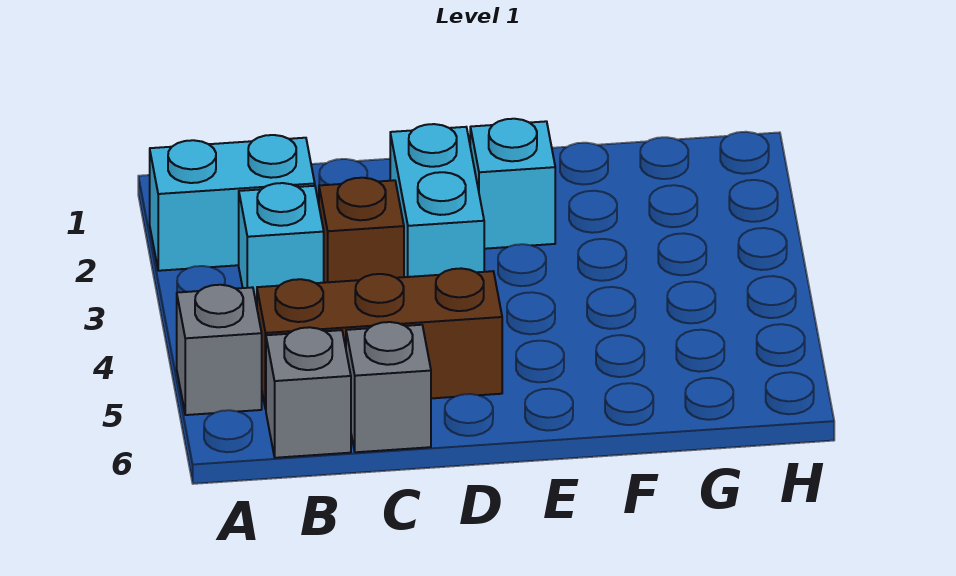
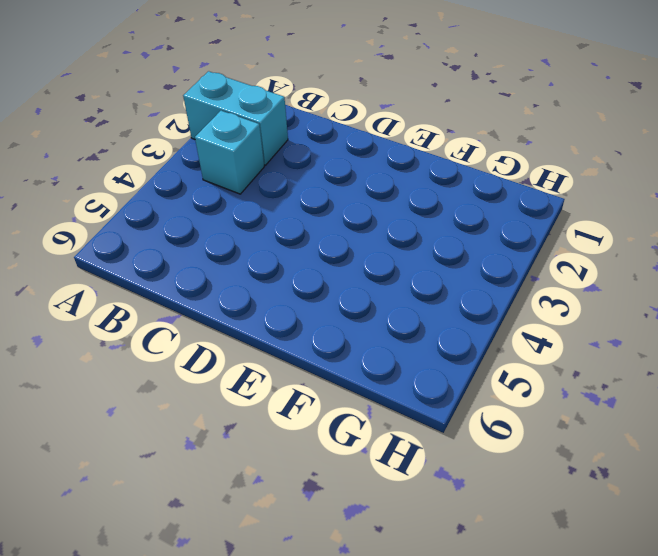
none -> grey 1x1 brick [177,285,262,415]
none -> brown 1x3 brick [257,268,502,409]

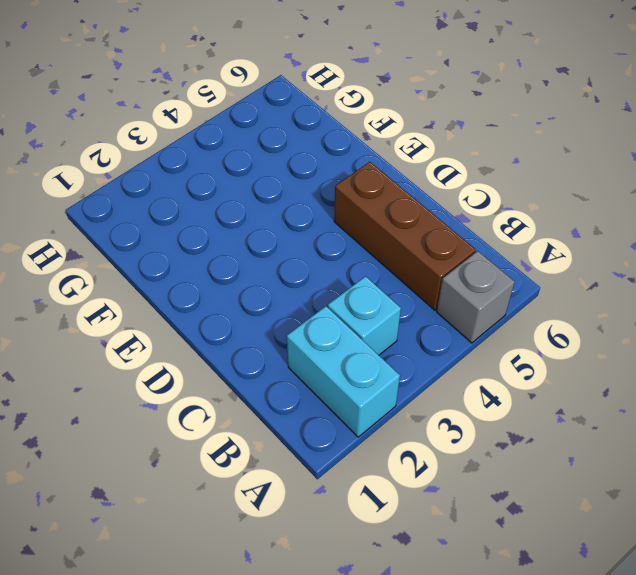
none -> grey 1x1 brick [266,327,351,458]
none -> brown 1x1 brick [319,178,404,283]

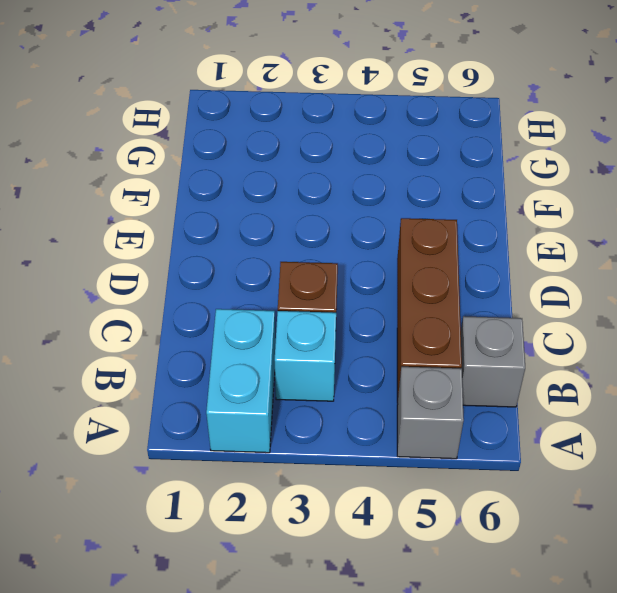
none -> grey 1x1 brick [346,322,431,452]
none -> cyan 1x2 brick [390,124,484,277]

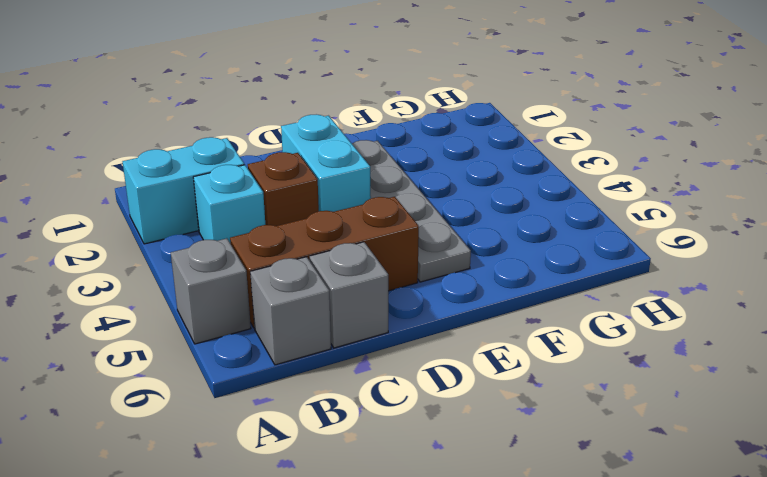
grey 1x4 plate [352,140,471,282] -> cyan 1x1 brick [470,119,555,249]

